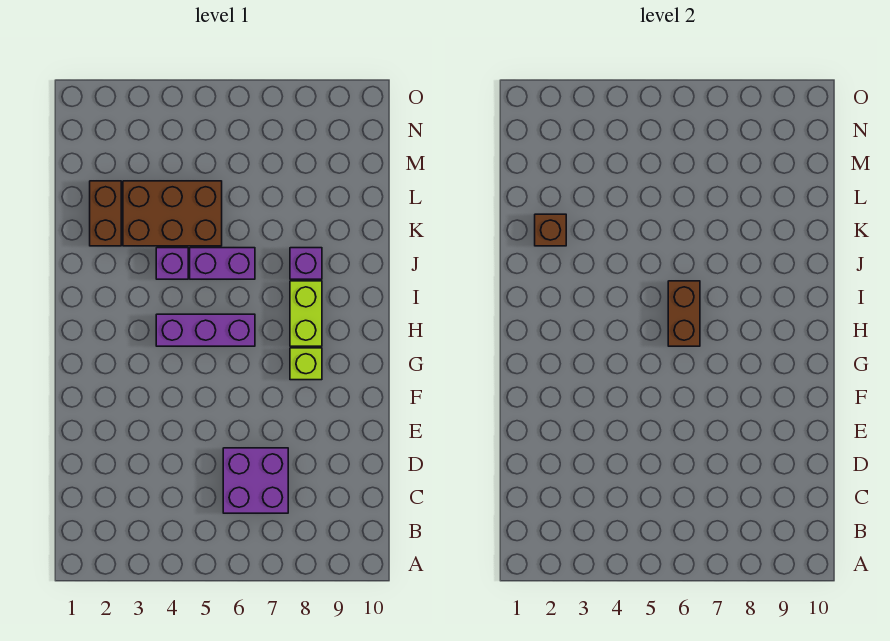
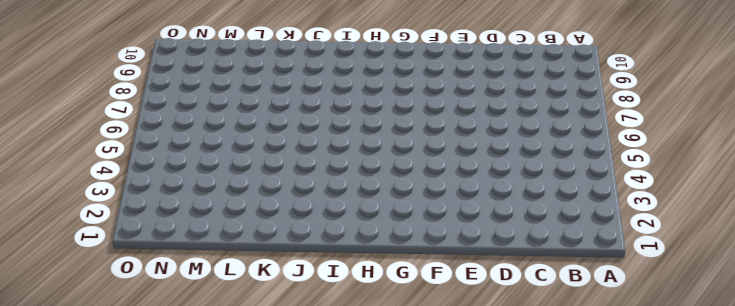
none -> purple 2x2 brick [223,448,288,513]
none -> lime 1x1 brick [290,348,322,380]

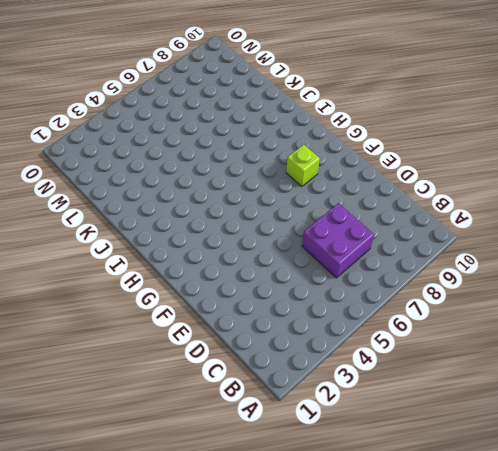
none -> purple 1x3 brick [156,314,255,346]
none -> lime 1x2 brick [290,281,322,346]

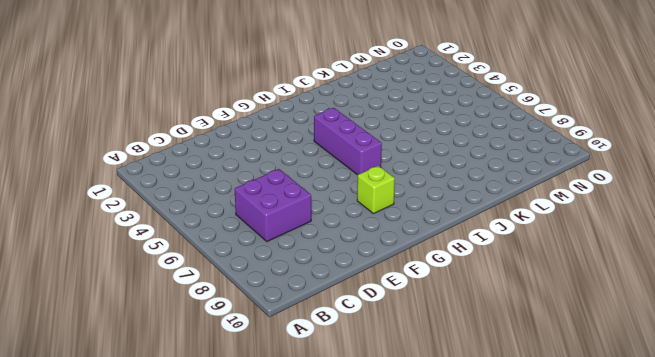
none -> lime 1x2 brick [290,281,322,346]
none -> purple 1x1 brick [156,248,188,279]

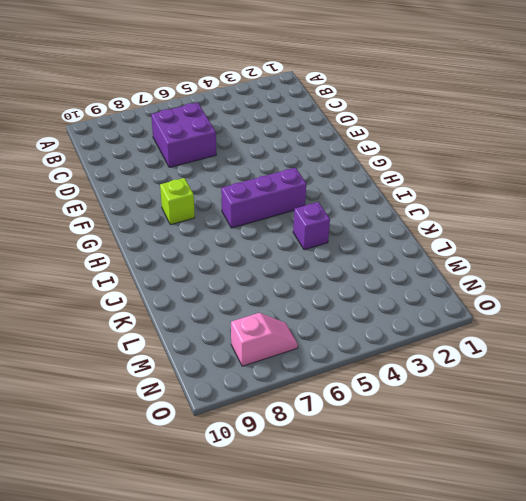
pink 1x2 slope [231,313,298,366] -> none
none -> lime 1x2 brick [290,281,322,346]
none -> purple 1x2 brick [190,248,255,279]

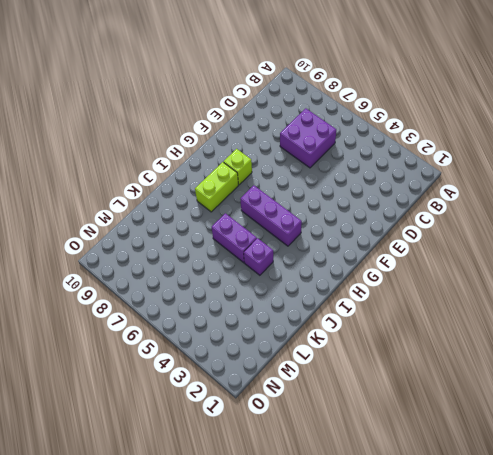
none -> purple 1x1 brick [290,248,322,279]
none -> brown 1x2 brick [90,181,121,246]

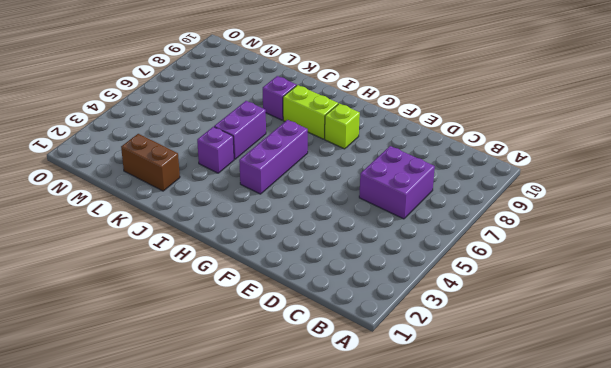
none -> brown 2x3 brick [123,181,222,246]
none -> brown 1x2 brick [668,281,700,346]

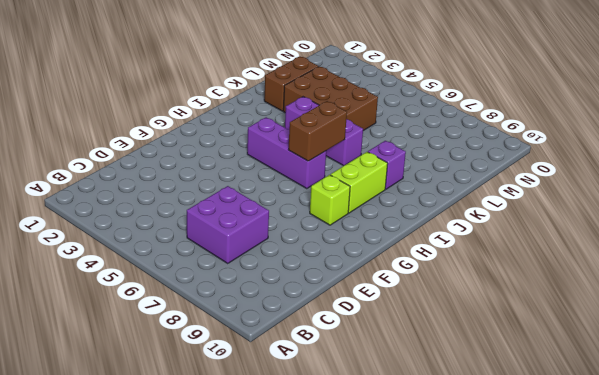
none -> brown 1x1 brick [535,214,566,246]

